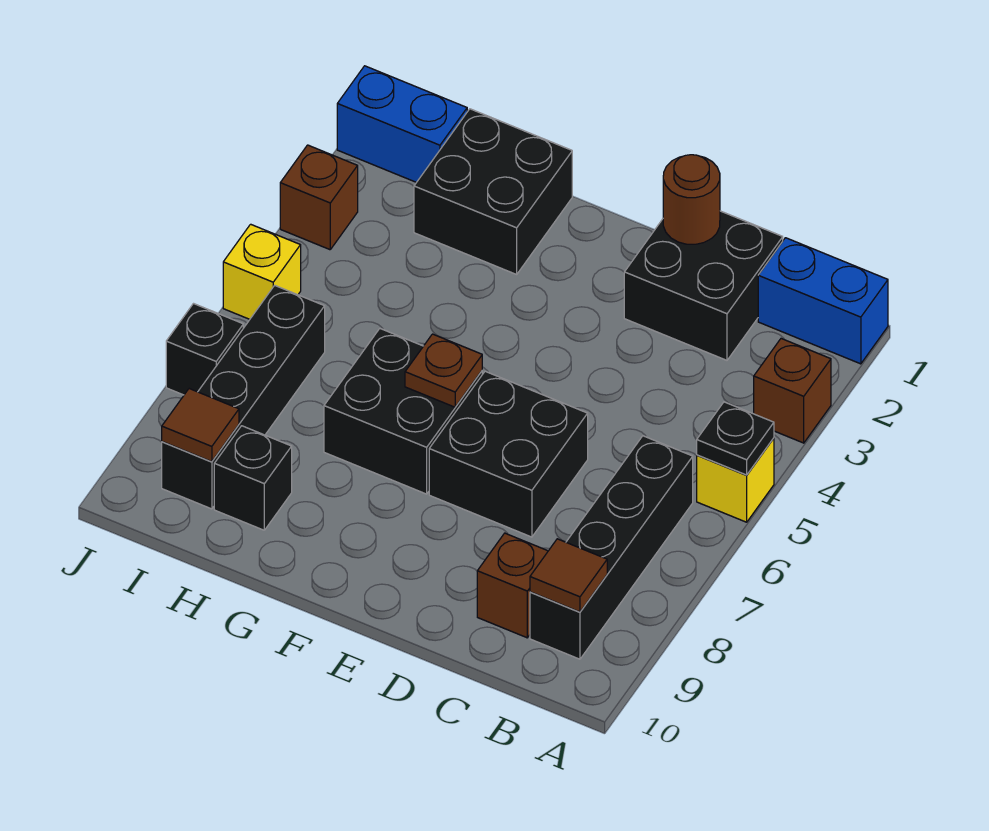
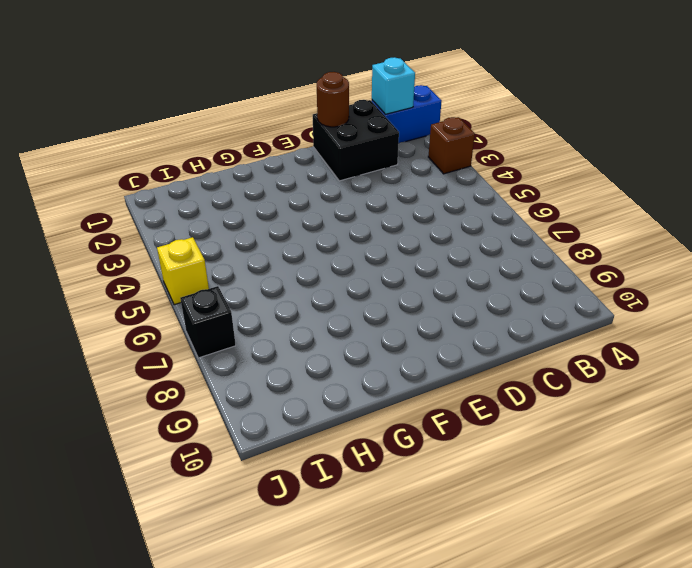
cyan 1x1 brick [372,57,415,114] -> none
none -> yellow 1x1 brick [697,438,774,522]
none -> black 1x4 brick [530,436,693,659]
none -> brown 1x1 brick [477,533,548,638]

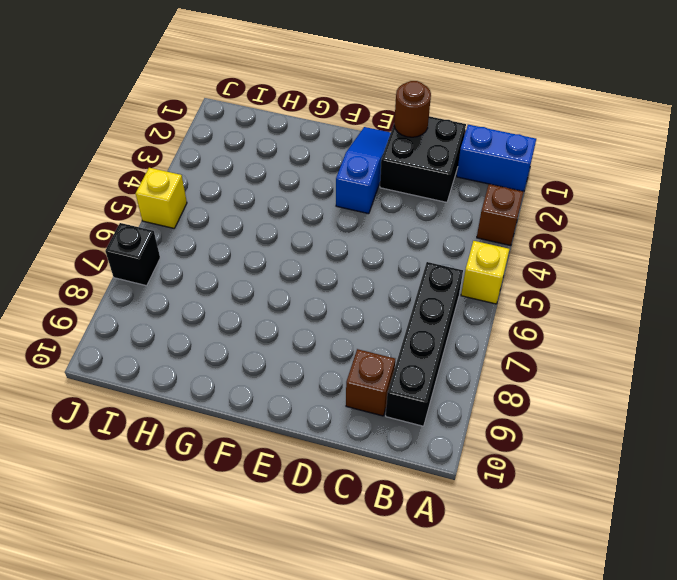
blue 1x3 slope [336,127,391,214] -> none
none -> black 2x2 brick [429,371,588,537]
none -> black 2x2 brick [324,329,482,494]
none -> black 2x2 brick [414,109,572,274]

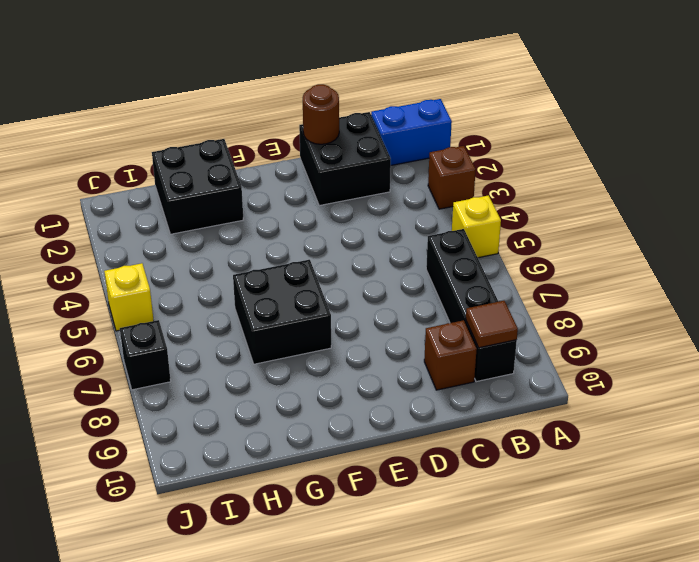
none -> black 2x2 brick [429,371,588,537]
none -> black 1x1 brick [214,426,292,530]
none -> blue 1x2 brick [337,66,467,182]

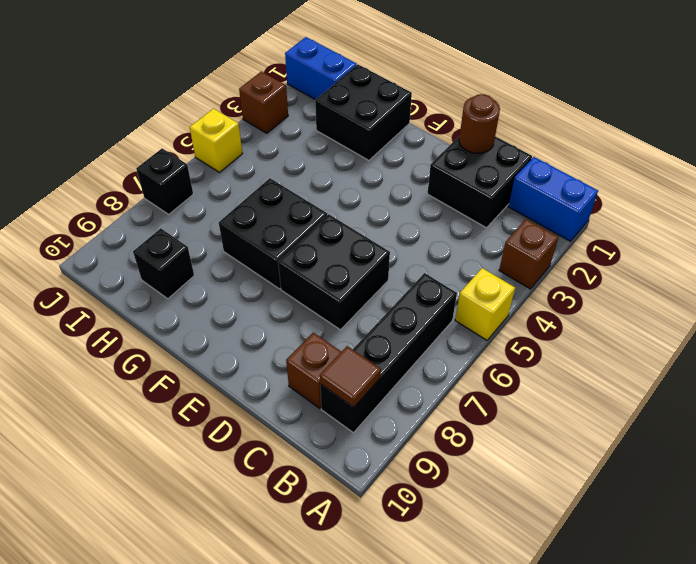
none -> black 1x4 brick [162,285,325,509]
none -> black 1x1 plate [697,402,774,475]
none -> brown 1x1 plate [405,334,482,407]

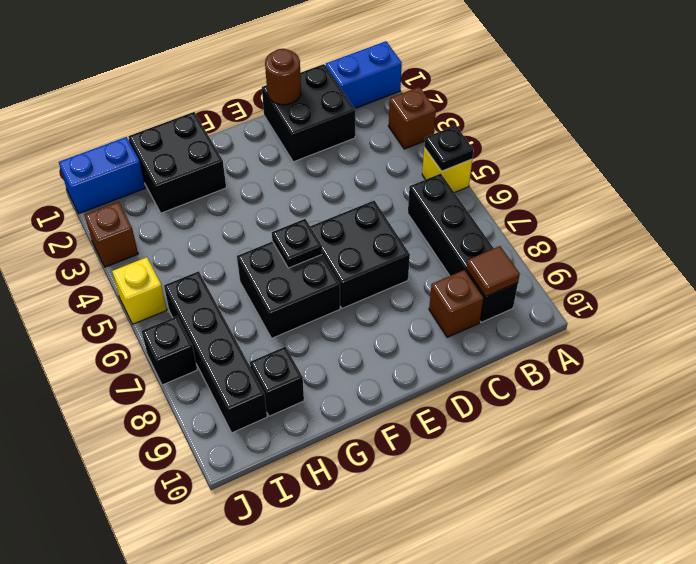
black 1x1 plate [272,219,322,268] -> brown 1x1 plate [405,334,482,407]
none -> brown 1x1 tile [162,389,239,462]

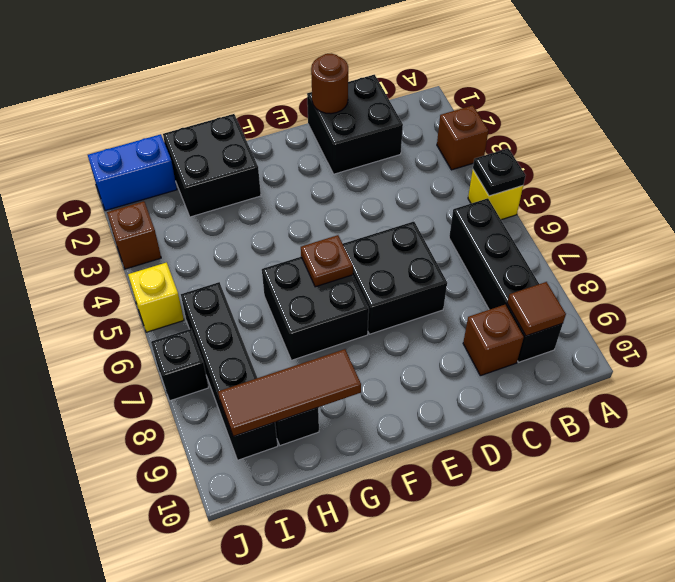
brown 1x3 tile [218,349,361,437] -> brown 1x1 tile [162,389,239,462]
none -> blue 1x2 brick [758,238,888,364]

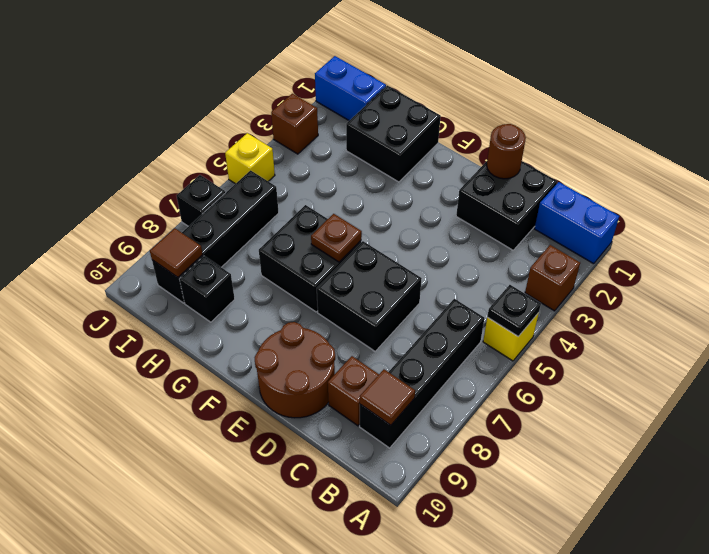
brown 2x2 round brick [255,322,335,418] -> none

